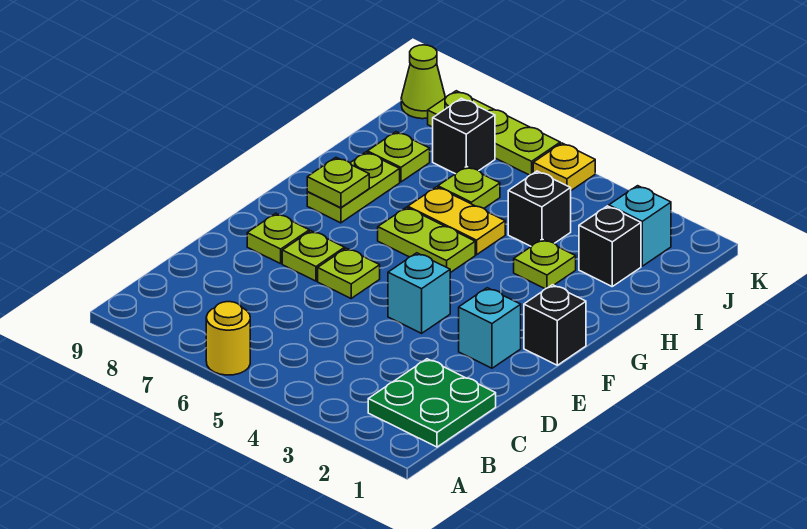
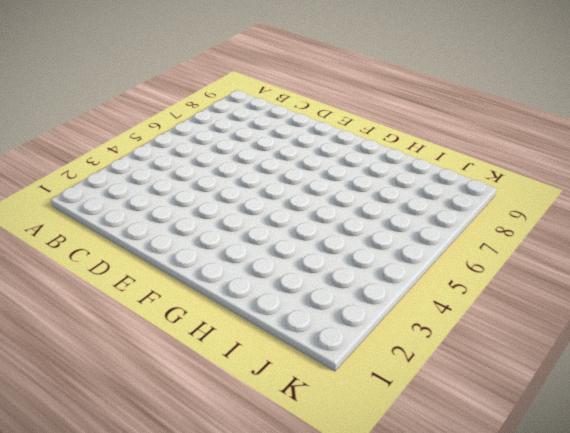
none -> yellow 1x1 round brick [206,302,250,375]
none -> green 2x2 plate [368,359,496,447]
none -> cyan 1x1 brick [459,288,521,368]

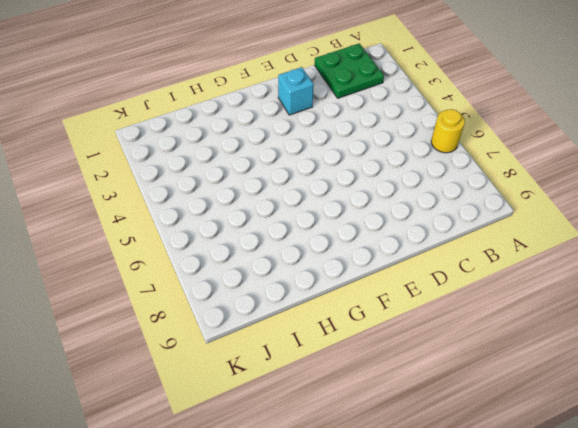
none -> cyan 1x1 brick [388,253,450,333]
none -> lime 1x1 plate [318,248,380,298]
none -> lime 1x1 plate [282,231,345,281]

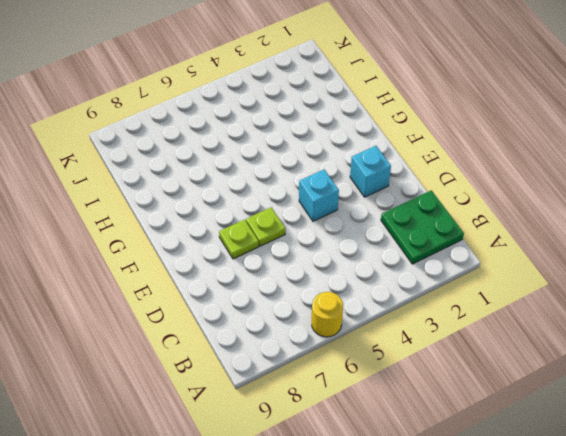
none -> lime 1x1 plate [247,213,309,264]
none -> black 1x1 brick [524,285,586,365]
none -> lime 1x2 plate [378,207,475,273]

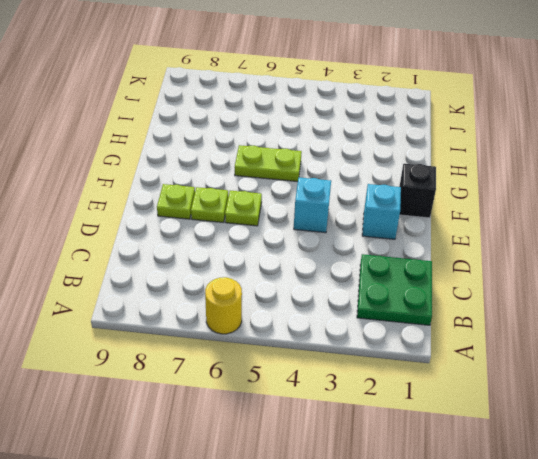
none -> lime 1x2 plate [307,152,400,223]
none -> lime 1x1 plate [514,239,576,289]
none -> yellow 1x2 plate [408,187,505,255]

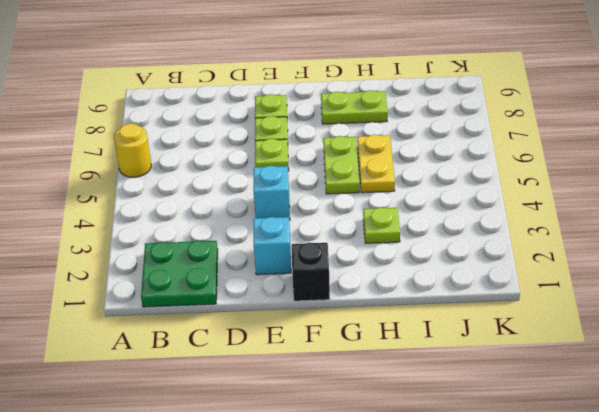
none -> black 1x1 brick [579,206,641,286]
none -> black 1x1 brick [508,171,571,246]
none -> lime 1x1 plate [438,166,500,208]

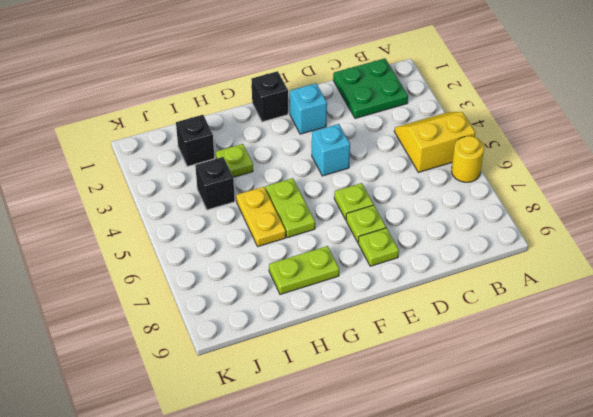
yellow 2x2 slope [394,112,475,172] -> none
none -> lime 1x1 plate [438,166,500,208]
none -> lime 1x1 plate [367,132,430,182]
none -> cyan 1x1 brick [609,186,671,266]

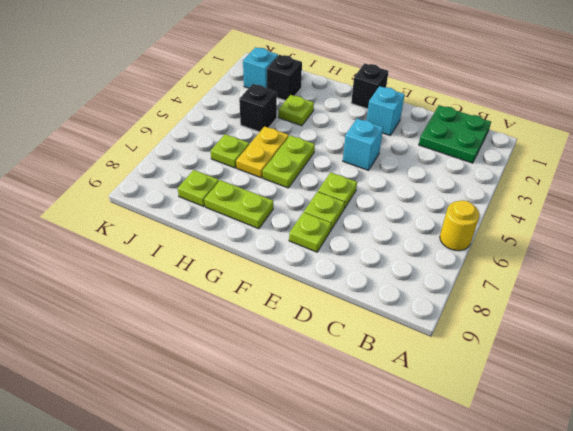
none -> black 1x1 brick [433,98,495,174]
none -> yellow 1x1 plate [533,143,595,190]
none -> lime 1x3 plate [428,91,560,175]

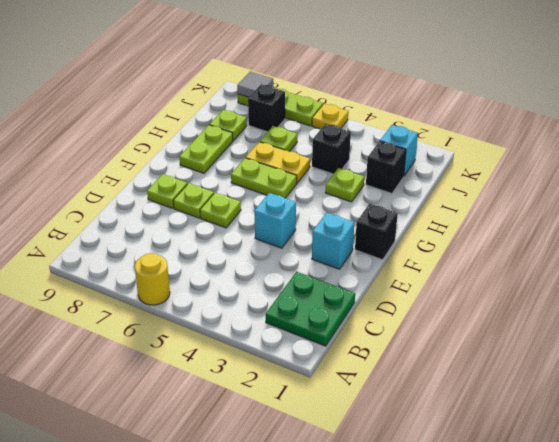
grey 1x1 tile [237,72,273,97] -> none
none -> lime 1x1 cone [401,45,445,119]
none -> lime 1x1 plate [307,158,369,208]

